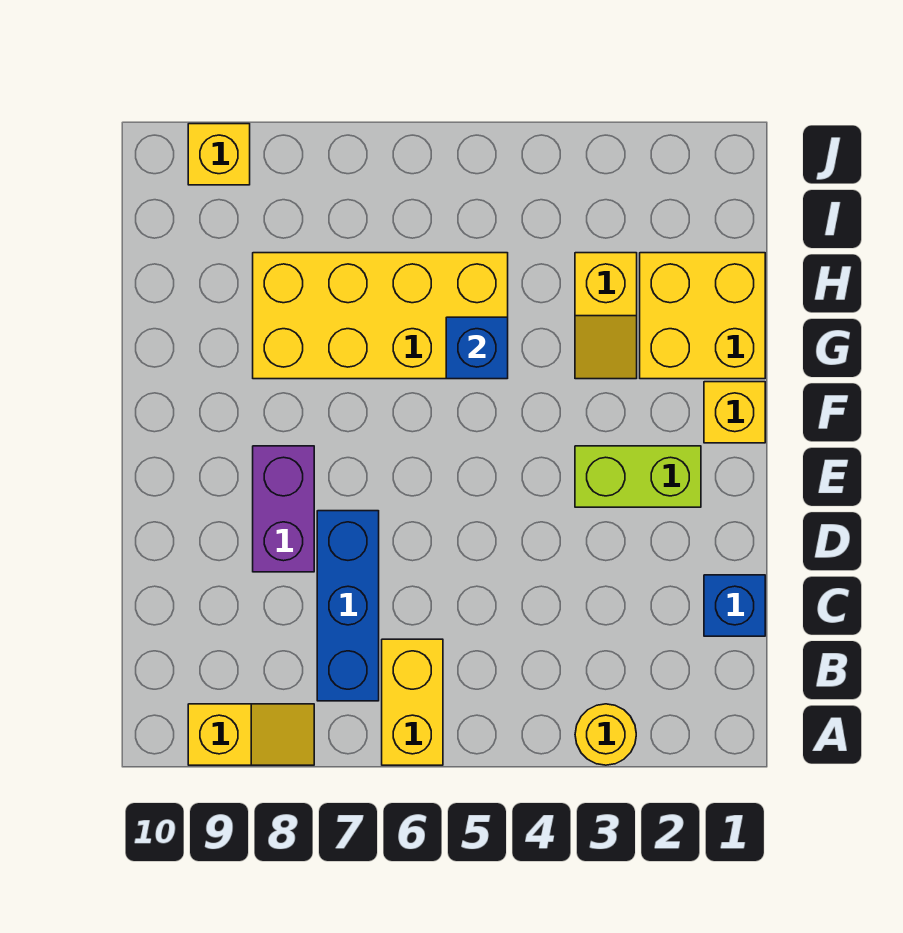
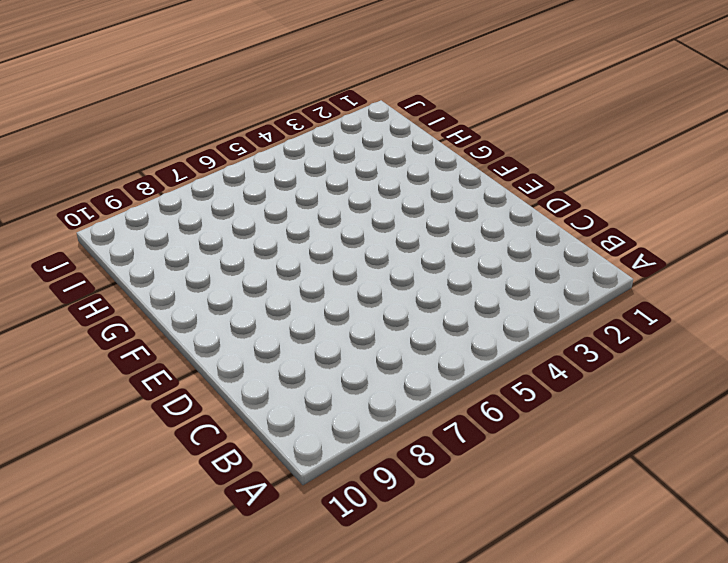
none -> yellow 1x1 round brick [575,704,636,765]
none -> yellow 1x2 brick [382,639,443,765]
none -> yellow 1x2 slope [188,704,314,765]

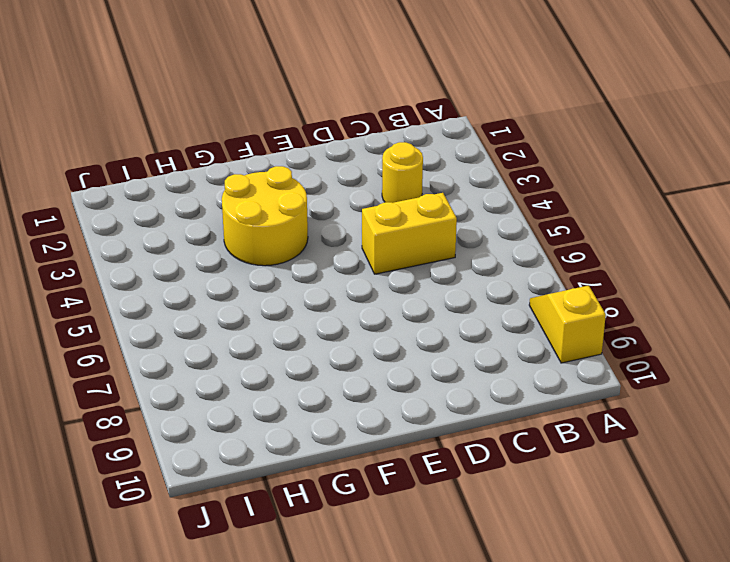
yellow 1x1 round brick [382,142,423,203] -> yellow 1x1 round brick moved to [575,704,636,765]
yellow 1x2 brick [362,193,457,274] -> yellow 1x2 brick moved to [382,639,443,765]
yellow 2x2 round brick [222,166,308,266] -> yellow 1x2 slope [575,253,637,379]
none -> blue 1x3 brick [317,511,379,701]
none -> blue 1x1 brick [704,575,765,636]
none -> purple 1x2 brick [253,446,314,572]

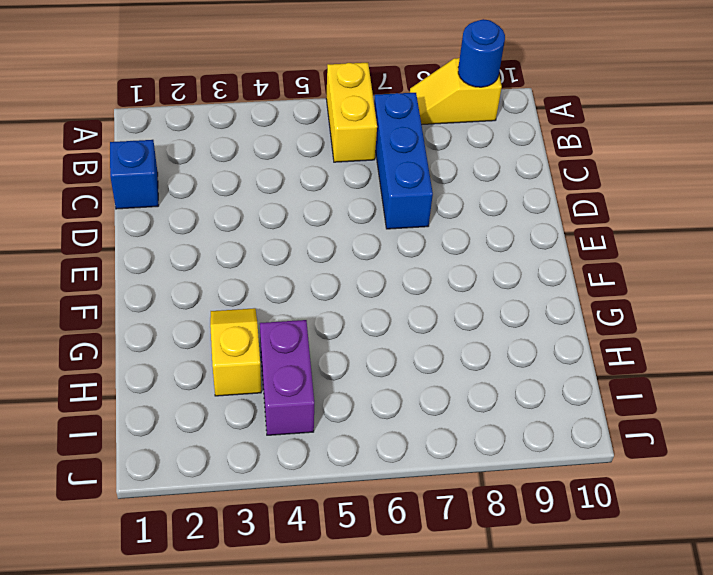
blue 1x1 round brick [458,19,505,87] -> none
purple 1x2 brick [260,320,314,435] -> purple 1x2 brick moved to [253,446,314,572]
none -> yellow 1x1 round brick [575,704,636,765]
none -> lime 1x2 brick [575,446,701,507]
none -> yellow 1x1 brick [704,382,765,443]

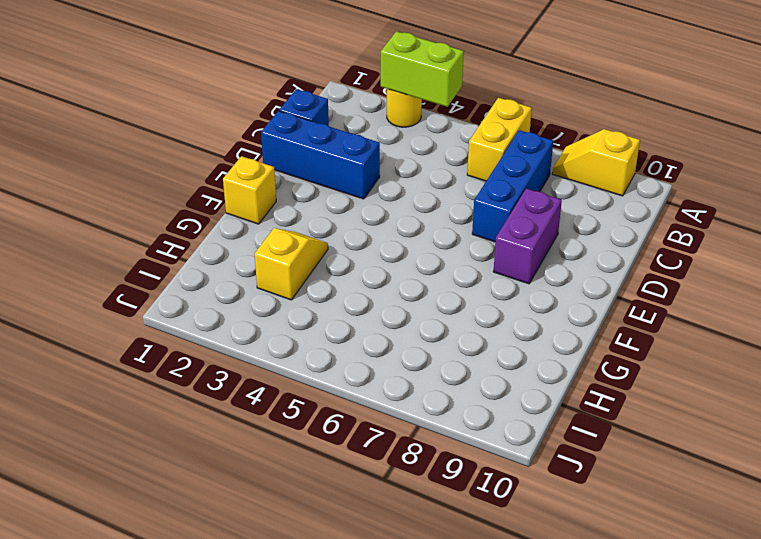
lime 1x2 brick [381,31,464,107] -> lime 1x2 brick moved to [575,446,701,507]
blue 1x3 brick [261,111,380,199] -> none
none -> yellow 2x2 brick [640,253,765,379]
none -> yellow 2x4 brick [253,253,508,379]
none -> yellow 1x1 brick [188,124,250,185]

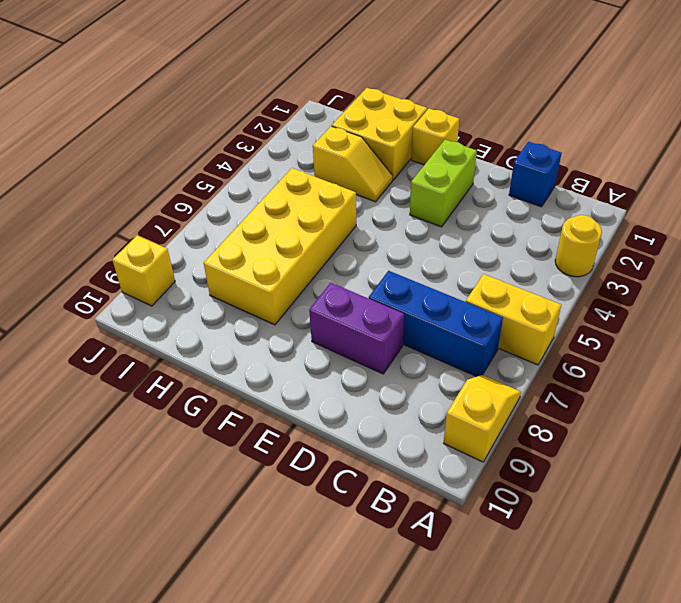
none -> blue 1x1 brick [446,317,508,379]

